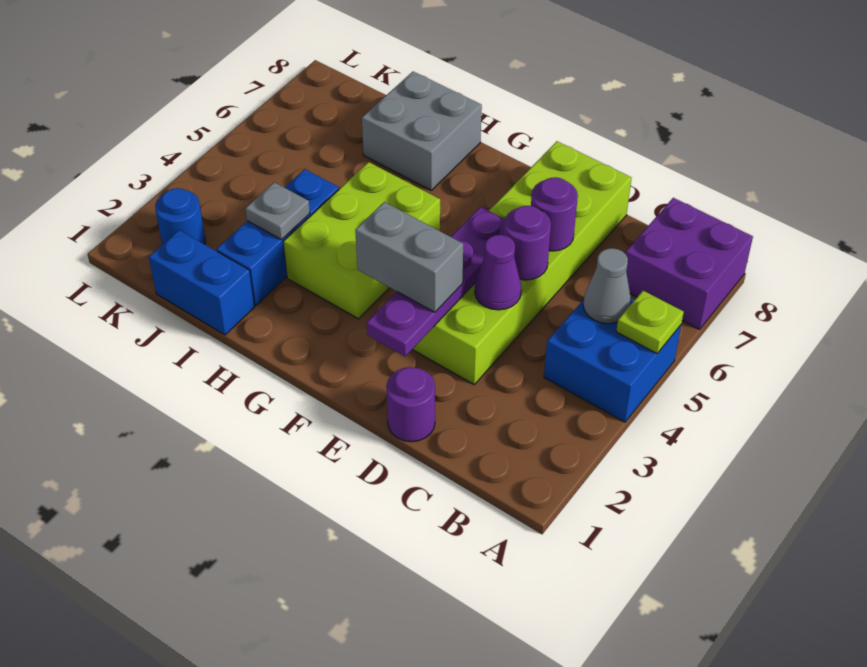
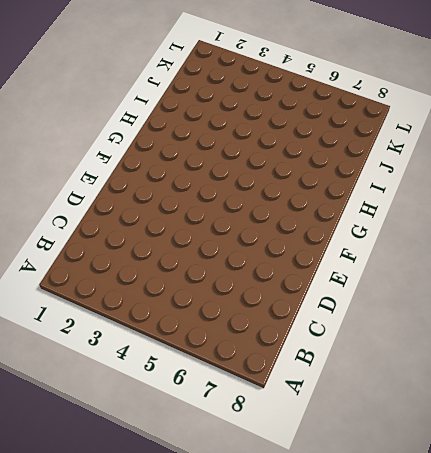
none -> blue 2x2 brick [544,298,681,422]
none -> purple 2x2 brick [626,198,753,329]
none -> purple 1x1 round brick [386,367,435,442]

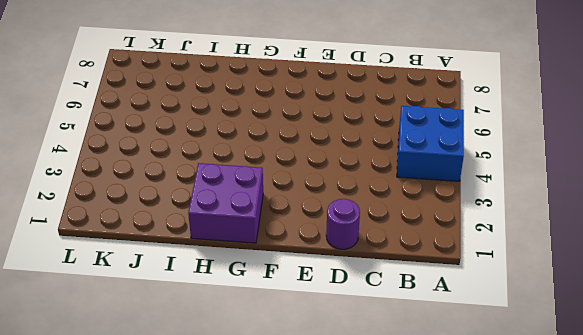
purple 2x2 brick [188,163,263,243] -> purple 2x2 brick moved to [626,198,753,329]
none -> lime 2x6 brick [412,141,632,384]
none -> lime 2x3 brick [283,162,440,319]
none -> grey 2x2 brick [362,72,482,190]

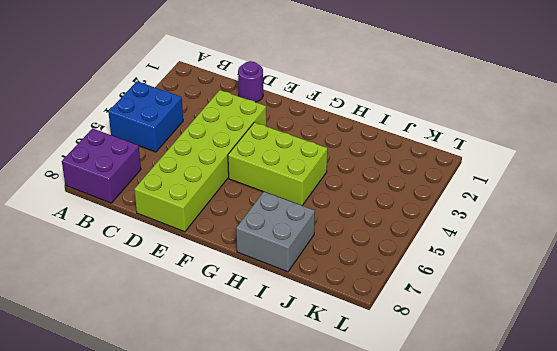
lime 2x3 brick [228,122,327,205] -> lime 2x3 brick turned to [283,162,440,319]
none -> blue 1x2 brick [149,230,254,335]
none -> blue 1x3 brick [216,169,339,306]
none -> blue 1x1 round brick [155,188,206,244]

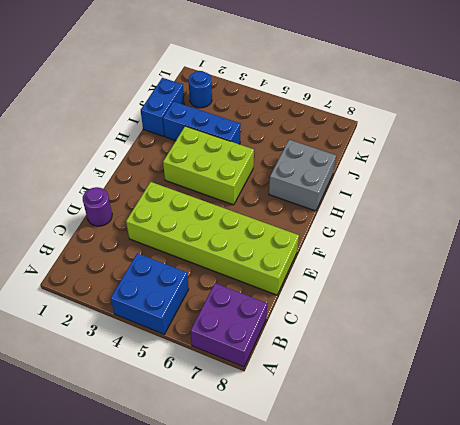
none -> lime 1x1 plate [616,291,684,353]
none -> grey 1x1 cone [583,248,631,324]
none -> purple 1x1 cone [475,235,521,310]

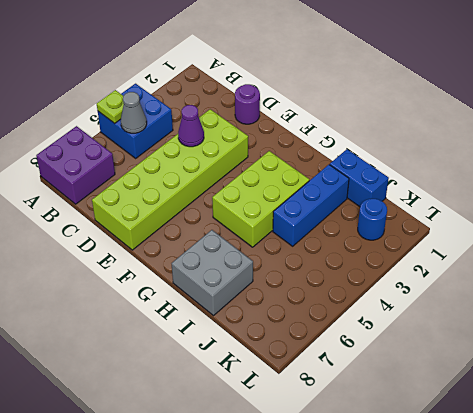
none -> purple 1x1 round brick [504,206,551,280]
none -> purple 1x1 round brick [531,177,578,251]
none -> purple 1x4 plate [367,207,505,356]

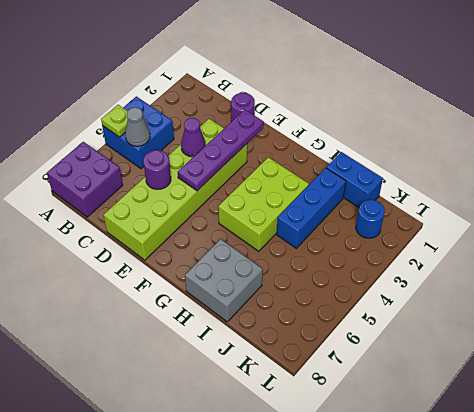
none -> purple 1x1 round brick [504,206,551,280]
none -> grey 1x1 plate [245,182,310,240]
none -> grey 1x2 brick [355,202,463,312]

